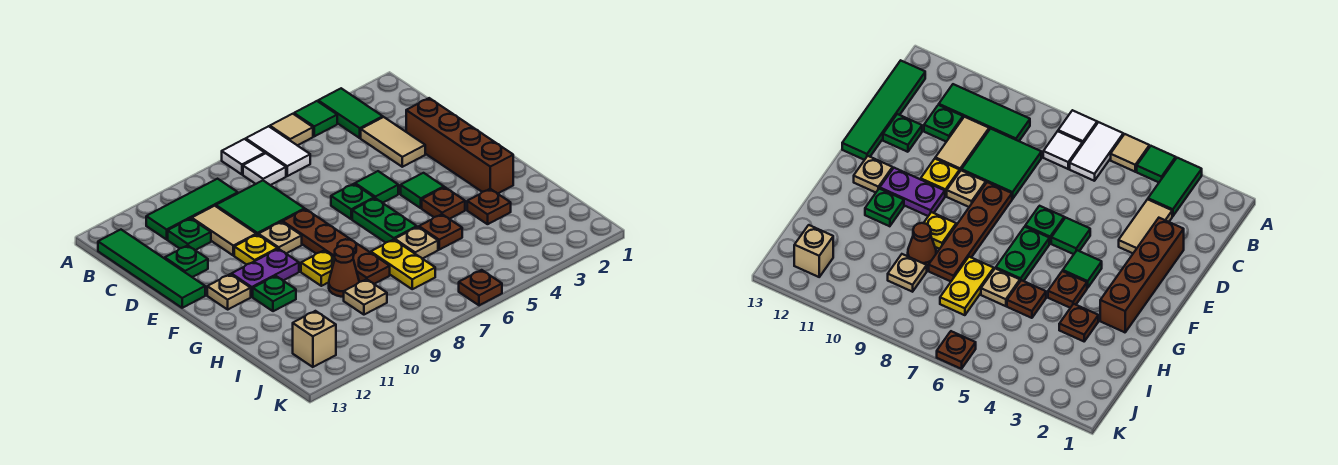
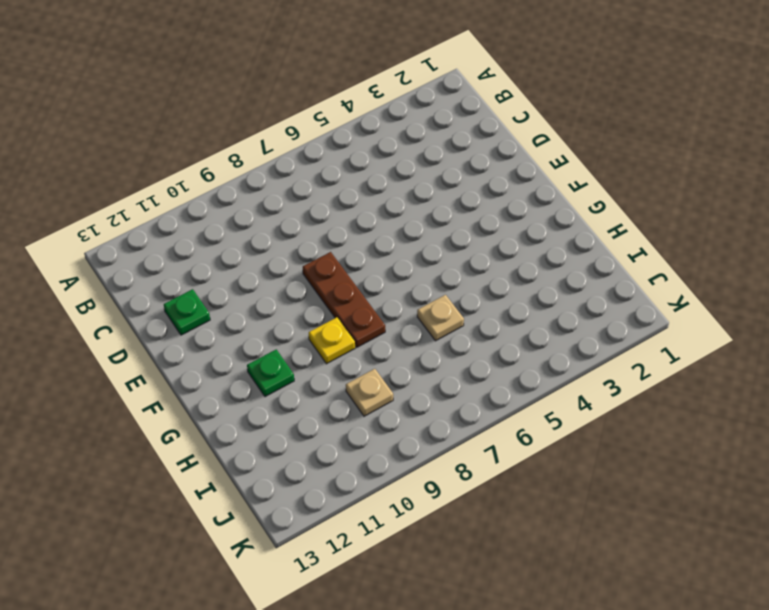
brown 1x3 plate [303,252,385,347] -> brown 1x4 plate [283,209,390,284]
none -> green 1x2 tile [318,88,383,138]
none -> green 1x1 tile [294,101,337,136]
none -> tan 1x1 tile [270,114,313,145]
none -> white 1x2 tile [246,126,310,176]

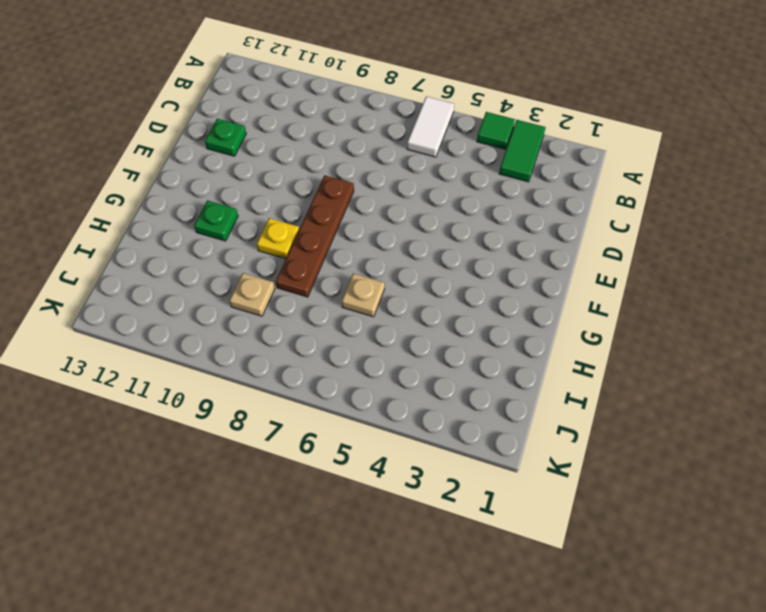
none -> tan 1x1 tile [270,114,313,145]
none -> white 1x1 tile [222,139,265,174]
none -> white 1x1 tile [243,153,286,185]
none -> green 1x3 tile [146,179,238,239]

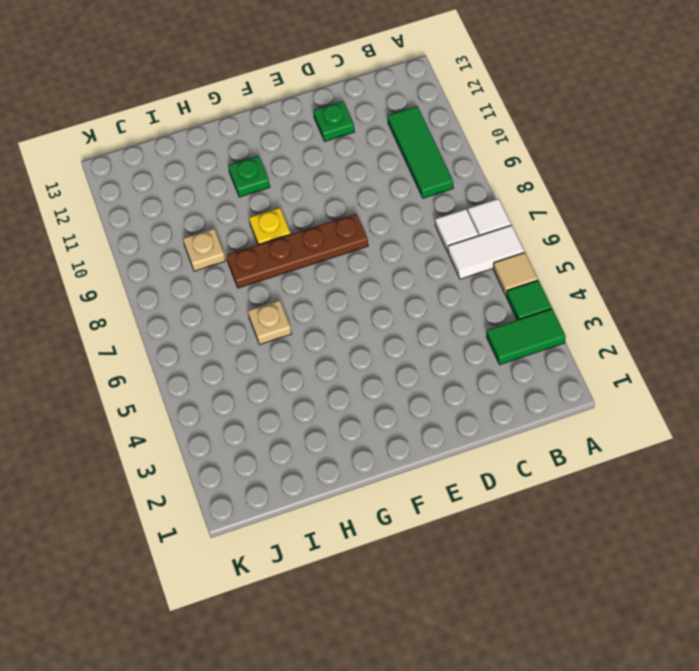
none -> green 1x4 tile [98,230,205,308]
none -> tan 1x2 tile [361,117,425,167]
none -> green 2x2 tile [216,181,305,235]
none -> tan 1x2 tile [192,206,256,255]

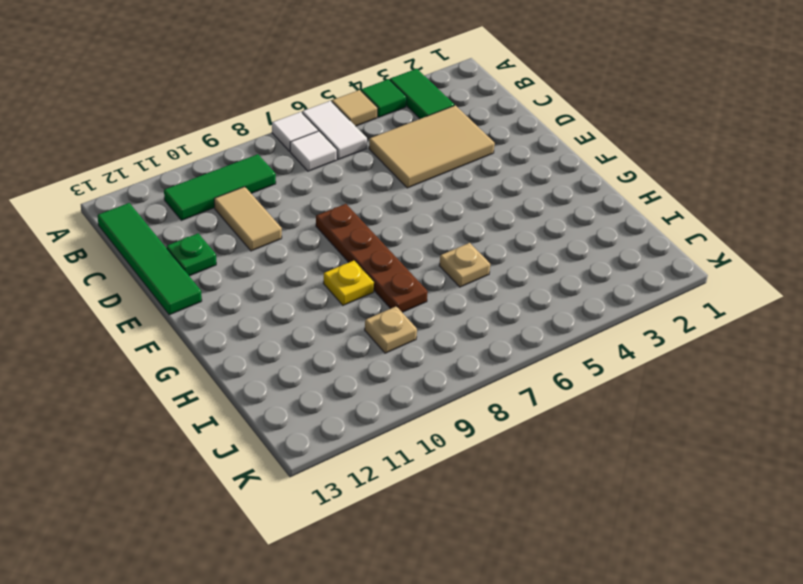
tan 2x3 tile [369,105,495,188] -> tan 1x2 tile [361,117,425,167]
none -> green 2x2 tile [216,181,305,235]
none -> green 1x1 plate [168,218,211,250]
none -> brown 1x4 brick [406,98,513,194]
none -> green 1x1 tile [355,171,398,203]

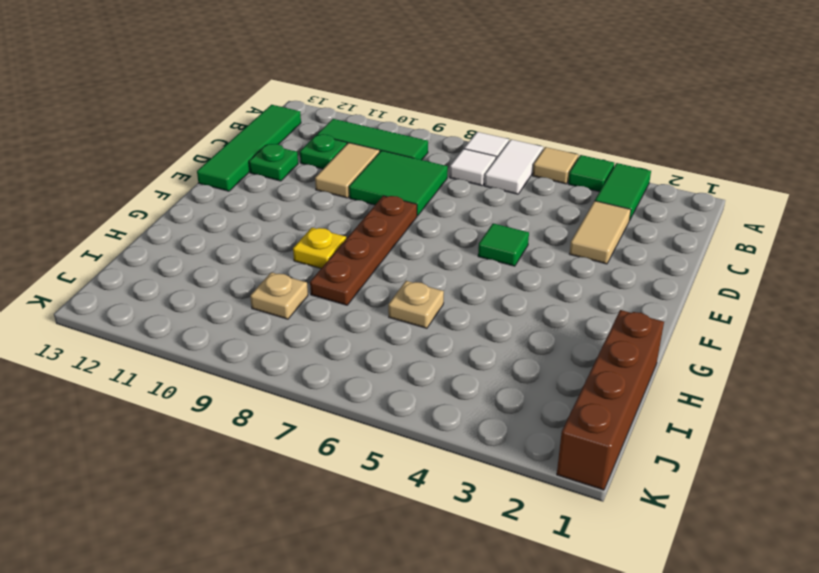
brown 1x4 brick [557,310,664,490] -> brown 1x4 brick moved to [406,98,513,194]
none -> green 1x1 plate [331,184,374,219]
none -> tan 1x1 plate [258,222,302,253]
none -> yellow 1x1 plate [234,234,278,265]
none -> green 1x1 tile [401,173,444,208]

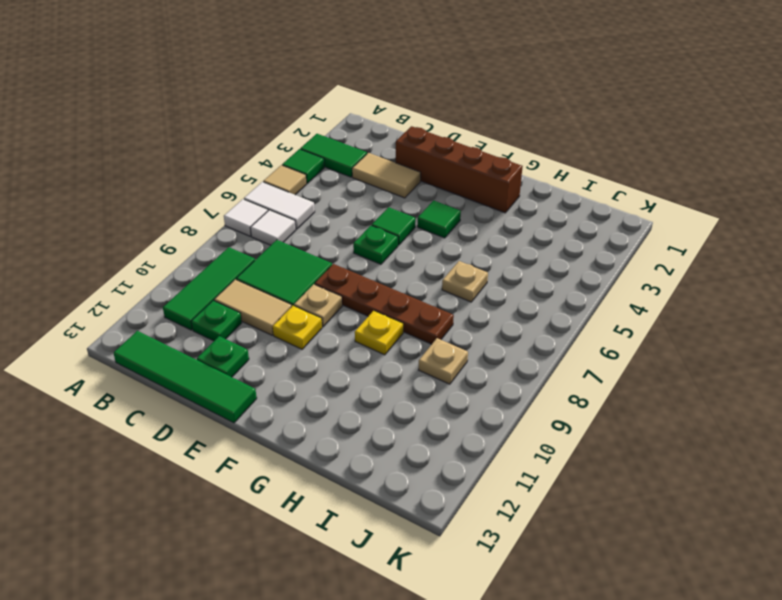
none -> green 1x2 plate [352,198,417,243]
none -> purple 1x2 plate [232,249,299,297]
none -> tan 1x1 plate [207,274,251,309]
none -> brown 1x1 plate [422,187,465,219]

